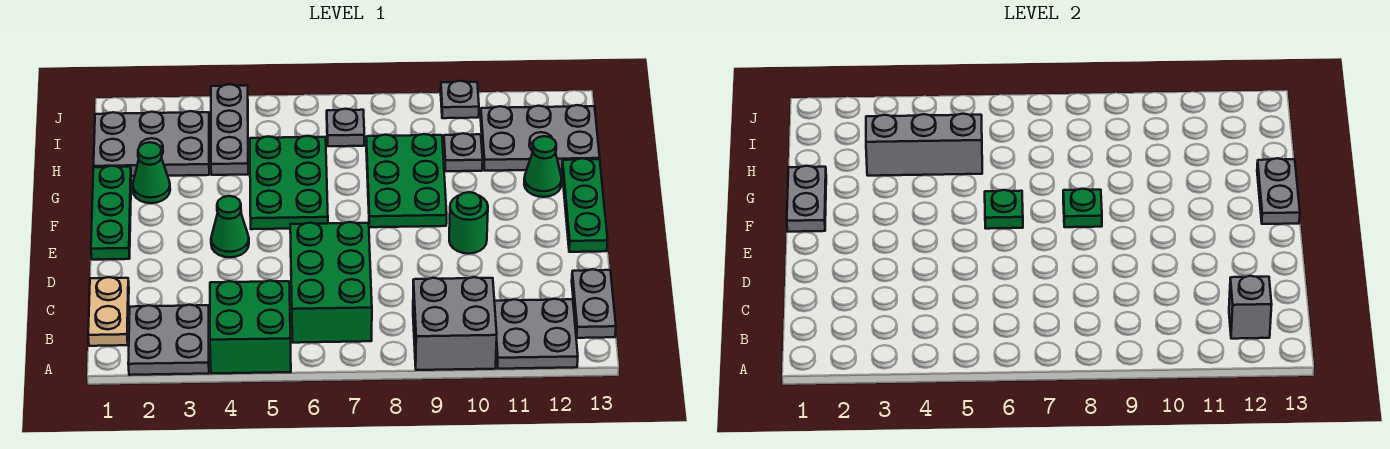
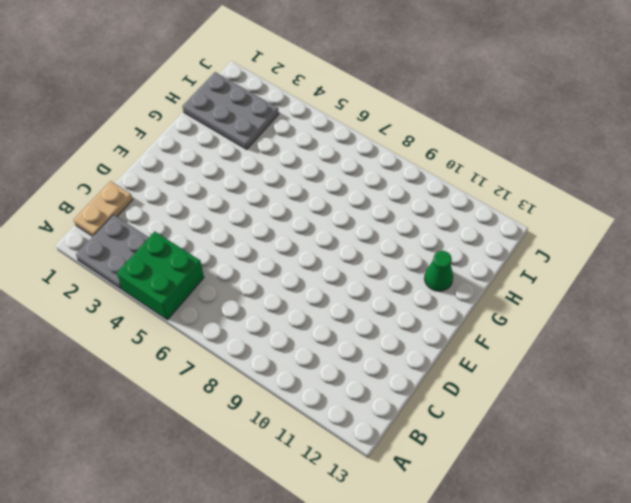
none -> grey 2x2 brick [413,277,497,370]
none -> grey 2x2 plate [494,299,578,369]
none -> green 2x3 brick [290,222,372,343]

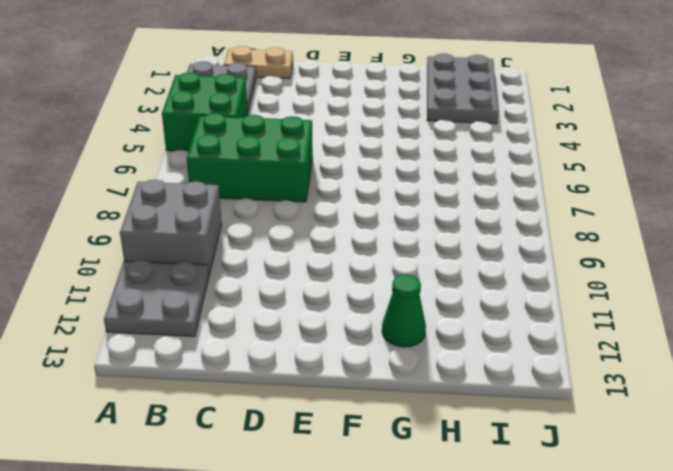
none -> grey 1x2 plate [572,269,616,338]
none -> green 1x3 plate [91,166,131,260]
none -> green 1x1 cone [211,196,249,257]

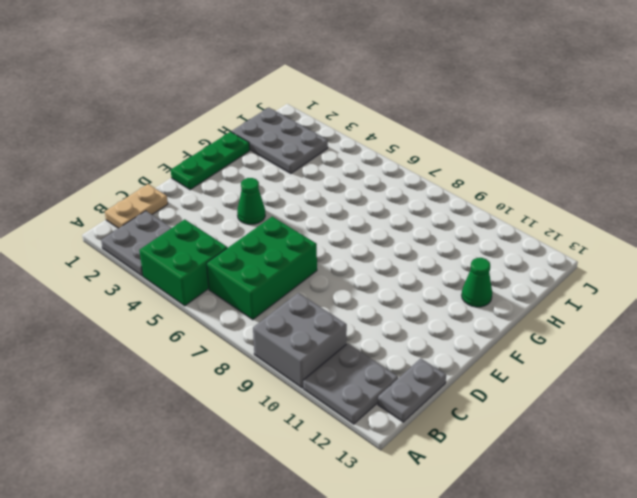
none -> green 1x1 round brick [449,192,488,254]
none -> green 1x3 plate [562,158,608,252]
none -> green 2x3 plate [250,136,328,229]

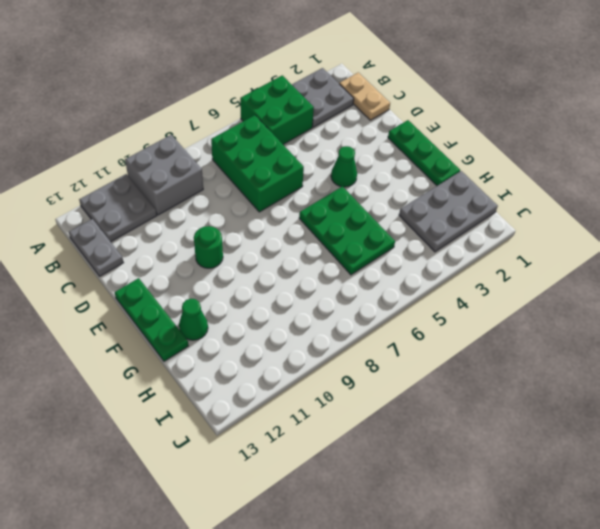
none -> green 2x3 plate [366,134,447,227]
none -> green 1x1 cone [133,142,170,203]
none -> grey 1x3 plate [211,84,248,175]

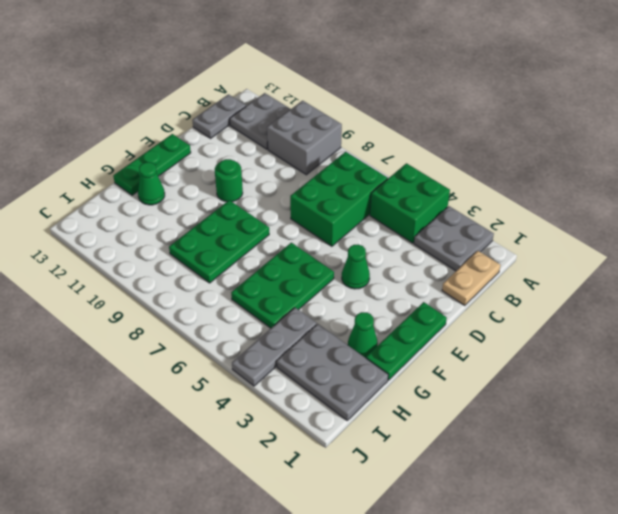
none -> grey 1x1 plate [444,133,483,171]
none -> grey 2x3 plate [481,105,600,171]
none -> grey 1x1 plate [327,109,364,146]

